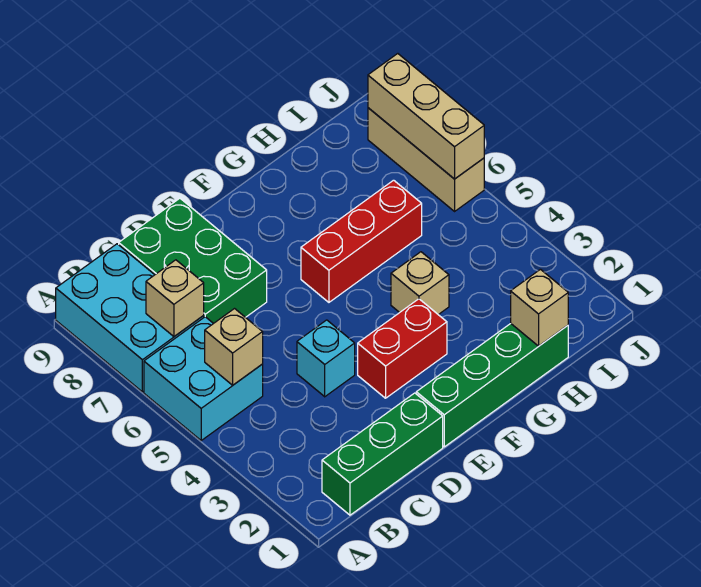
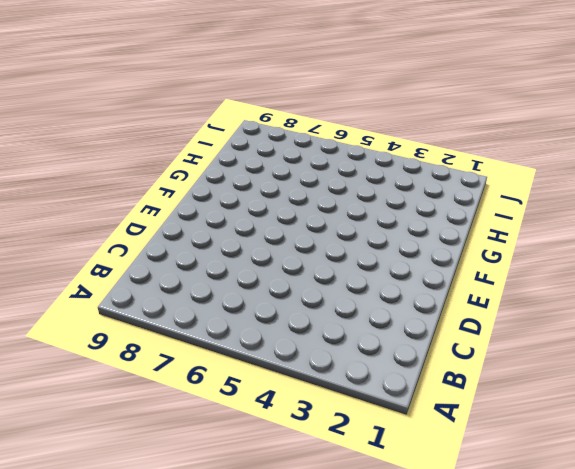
none -> cyan 2x2 brick [144,317,263,440]
none -> cyan 2x3 brick [56,244,204,392]
none -> green 1x3 brick [322,393,443,515]

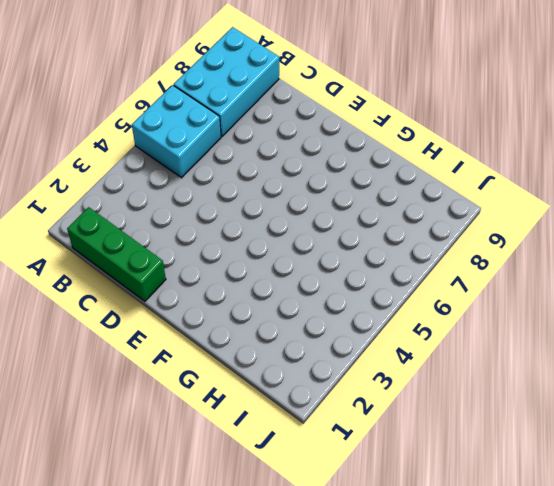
none -> green 2x3 brick [119,198,267,324]
none -> cyan 1x1 brick [297,320,355,397]
none -> green 1x4 brick [416,324,568,447]

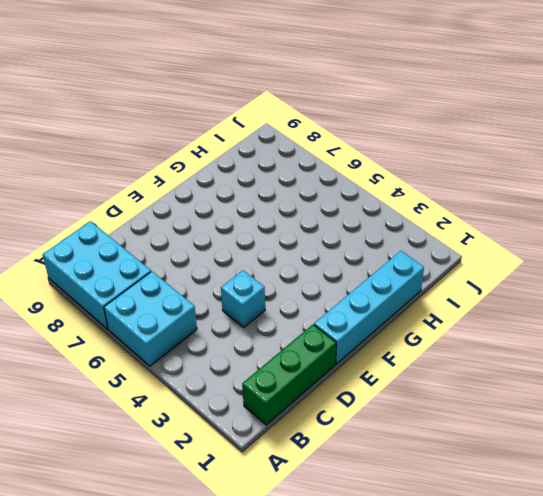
cyan 1x4 brick [314,251,424,364] -> green 1x4 brick [416,324,568,447]
none -> green 2x3 brick [119,198,267,324]
none -> red 1x2 brick [358,299,447,398]
none -> red 1x3 brick [301,180,422,302]

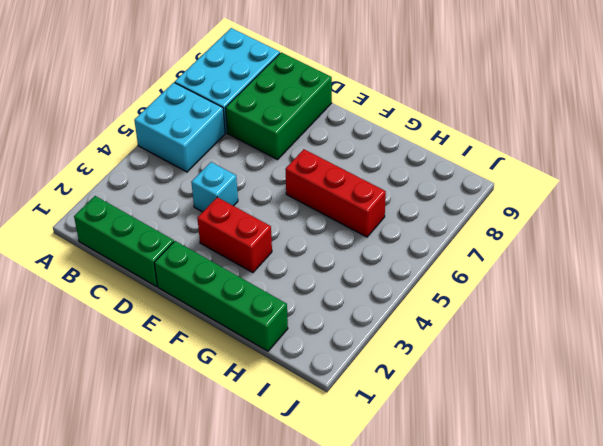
none -> tan 1x1 brick [391,252,449,315]
none -> tan 1x3 brick [368,108,484,211]
none -> tan 1x1 brick [205,309,263,385]

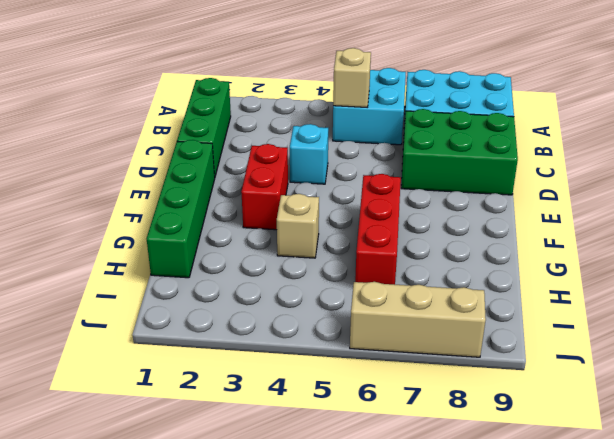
none -> tan 1x1 brick [146,260,204,336]
none -> tan 1x1 brick [511,269,568,346]
none -> tan 1x3 brick [368,54,484,179]

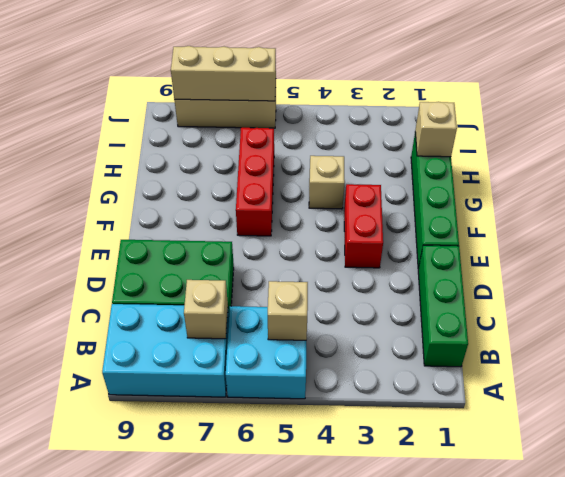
none -> cyan 1x1 brick [297,320,355,397]

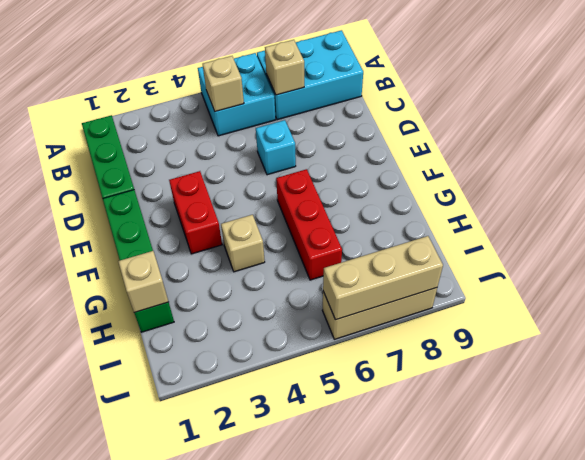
cyan 1x1 brick [256,120,296,175] -> cyan 1x1 brick moved to [297,320,355,397]
none -> green 2x3 brick [119,198,267,324]

